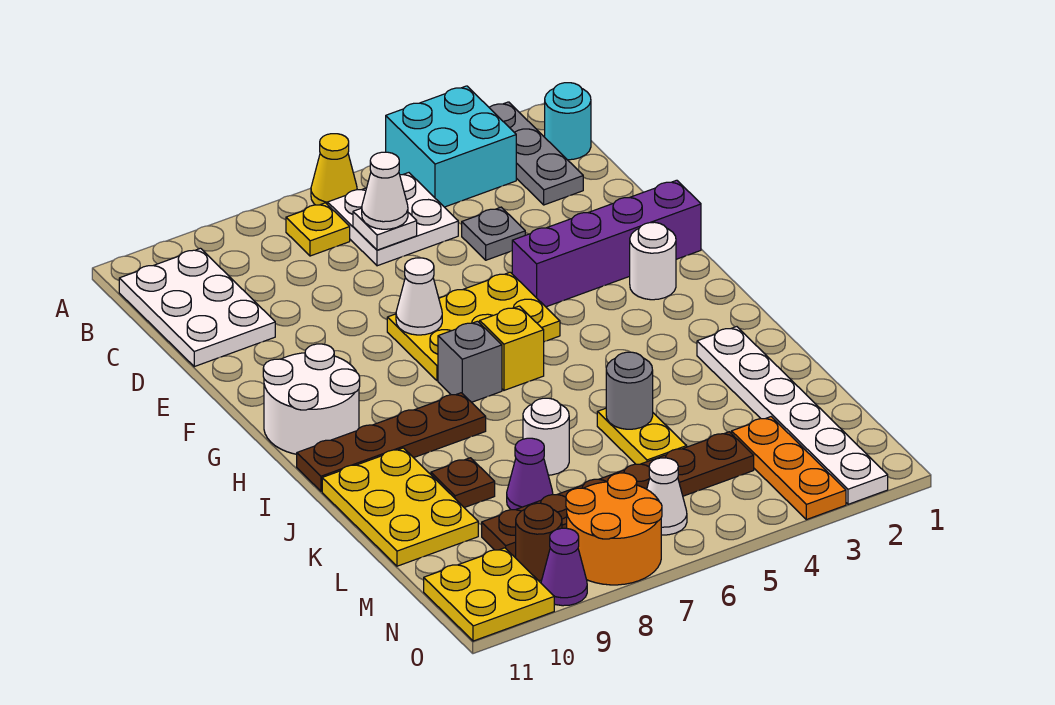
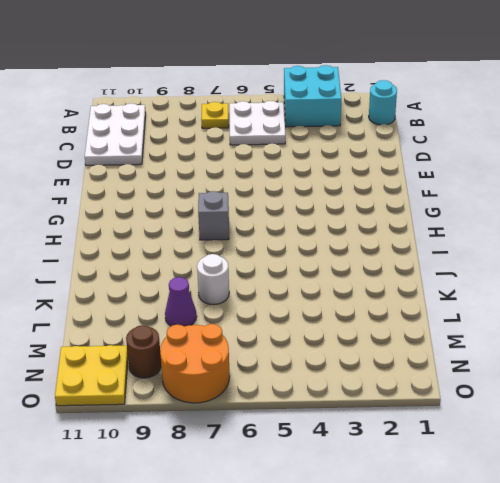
none -> grey 1x3 plate [489,102,583,205]
none -> yellow 1x1 cone [311,134,357,205]
none -> grey 1x1 plate [462,207,525,260]
none -> purple 1x4 brick [512,180,701,307]

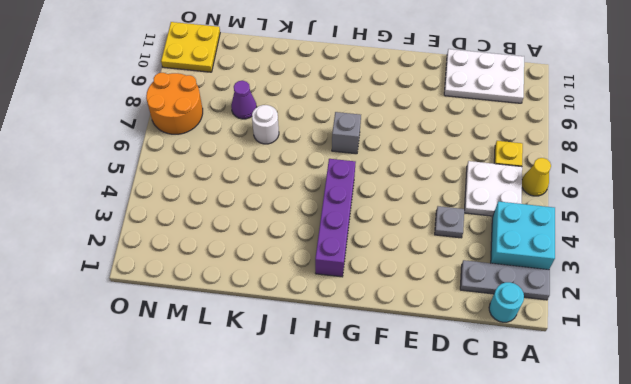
purple 1x4 brick [315,159,356,277] -> purple 1x4 brick moved to [512,180,701,307]
none -> yellow 2x3 plate [387,272,560,381]
none -> white 1x1 round brick [630,222,676,300]
none -> white 2x2 round brick [263,344,360,454]
none -> yellow 1x1 brick [480,306,544,390]

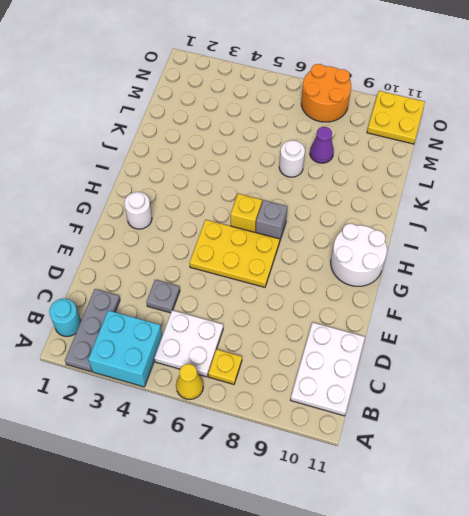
none -> purple 1x4 brick [512,180,701,307]
none -> brown 1x4 plate [297,393,486,491]
none -> white 1x6 plate [697,327,888,504]
none -> yellow 2x3 plate [322,448,478,566]

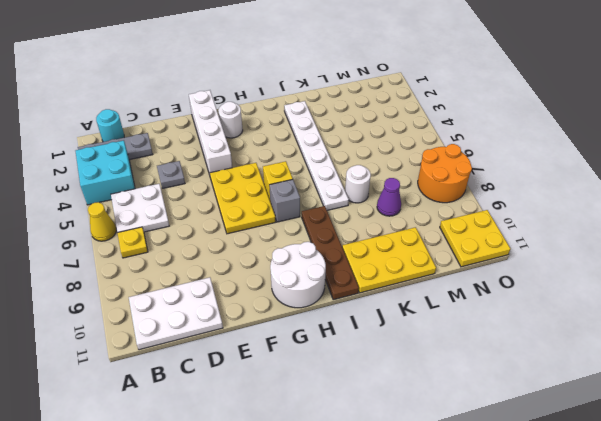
white 1x4 brick [189,90,232,175] -> purple 1x4 brick [512,180,701,307]
white 1x6 plate [284,101,349,210] -> white 1x6 plate turned to [697,327,888,504]
none -> yellow 1x2 plate [597,408,687,464]
none -> brown 1x1 plate [431,458,495,508]
none -> orange 1x3 plate [732,417,846,520]
none -> brown 1x6 plate [482,432,754,557]

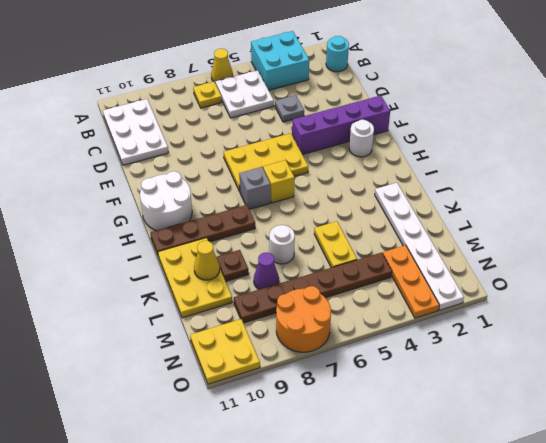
yellow 1x1 cone [194,241,220,280] -> none
none -> grey 1x3 plate [489,102,583,205]
none -> white 1x1 cone [647,458,687,535]
none -> brown 1x1 round brick [516,503,562,581]
none -> purple 1x1 cone [541,528,587,606]

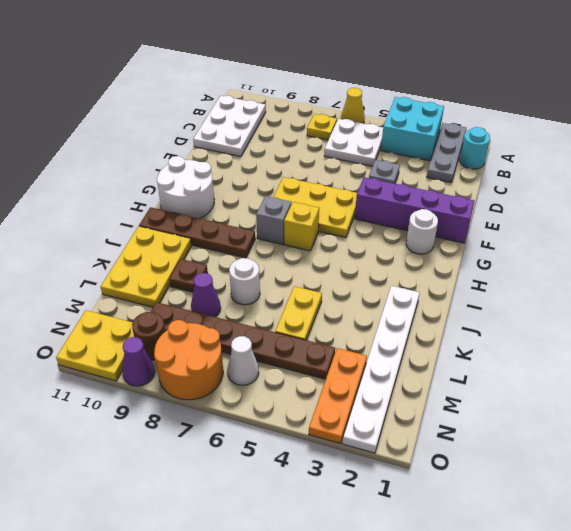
none -> white 1x1 plate [353,208,417,250]
none -> white 1x1 cone [396,258,442,335]
none -> grey 1x1 round brick [606,352,653,429]
none -> white 1x1 cone [362,152,408,229]

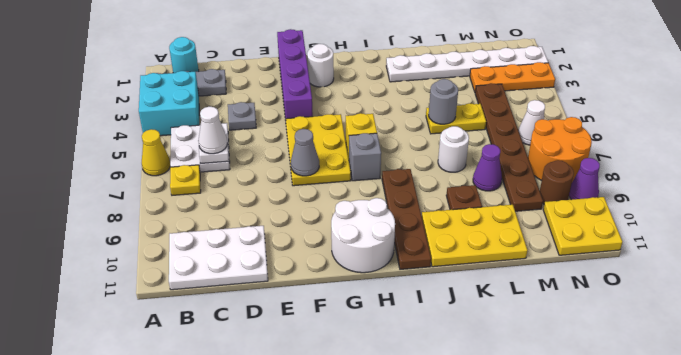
grey 1x1 cone [291,129,319,176] -> white 1x1 cone [396,258,442,335]

